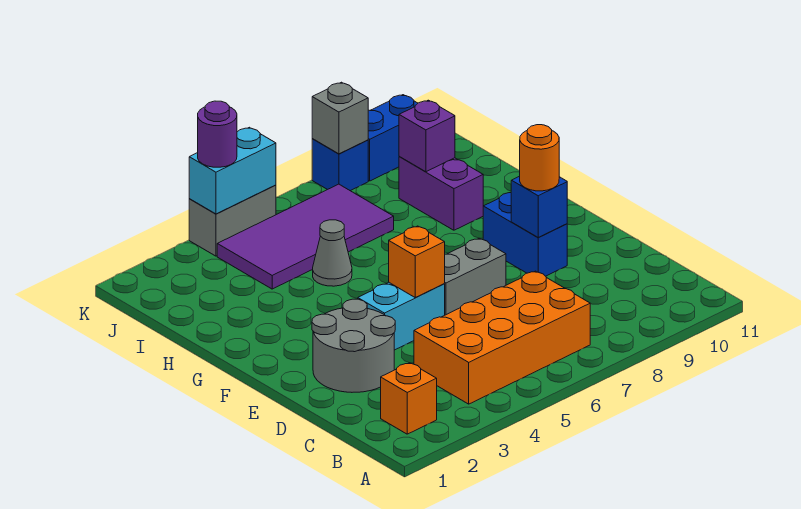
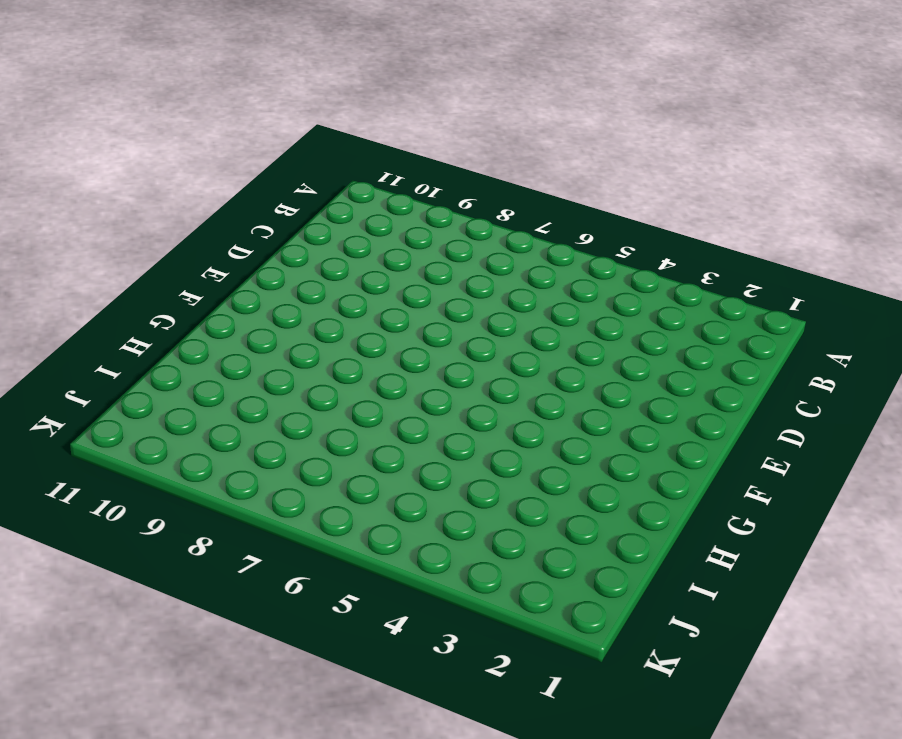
none -> orange 1x1 brick [381,363,437,434]
none -> orange 2x4 brick [414,271,590,404]
none -> grey 2x2 round brick [312,299,395,392]

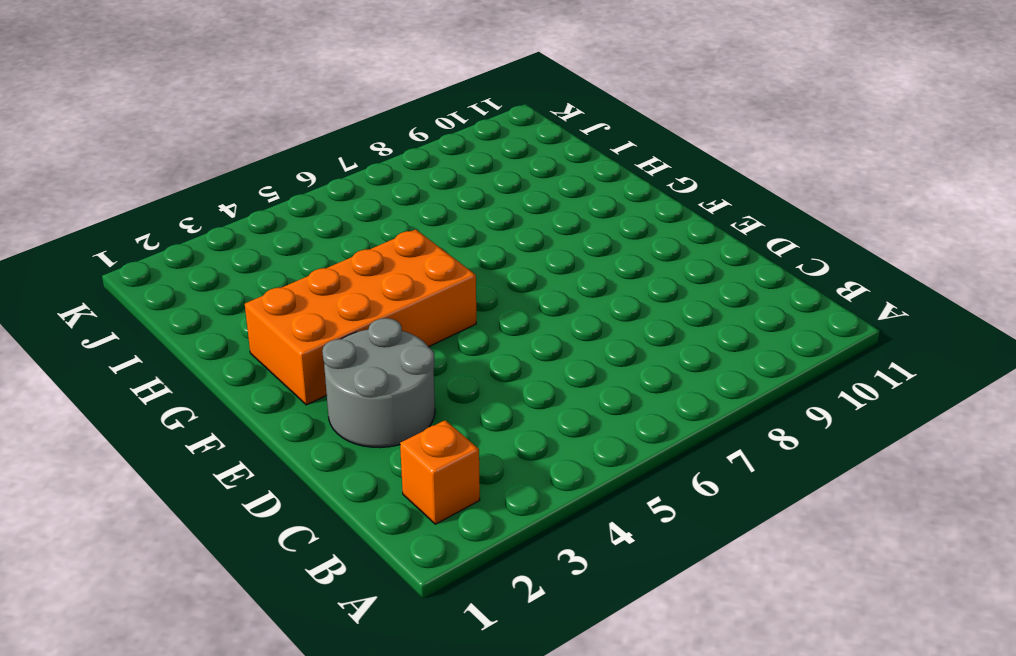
orange 2x4 brick [245,230,476,405] -> orange 2x4 brick moved to [414,271,590,404]
none -> cyan 1x2 brick [358,283,445,350]
none -> grey 1x2 brick [444,238,506,315]
none -> blue 1x2 brick [483,193,567,276]

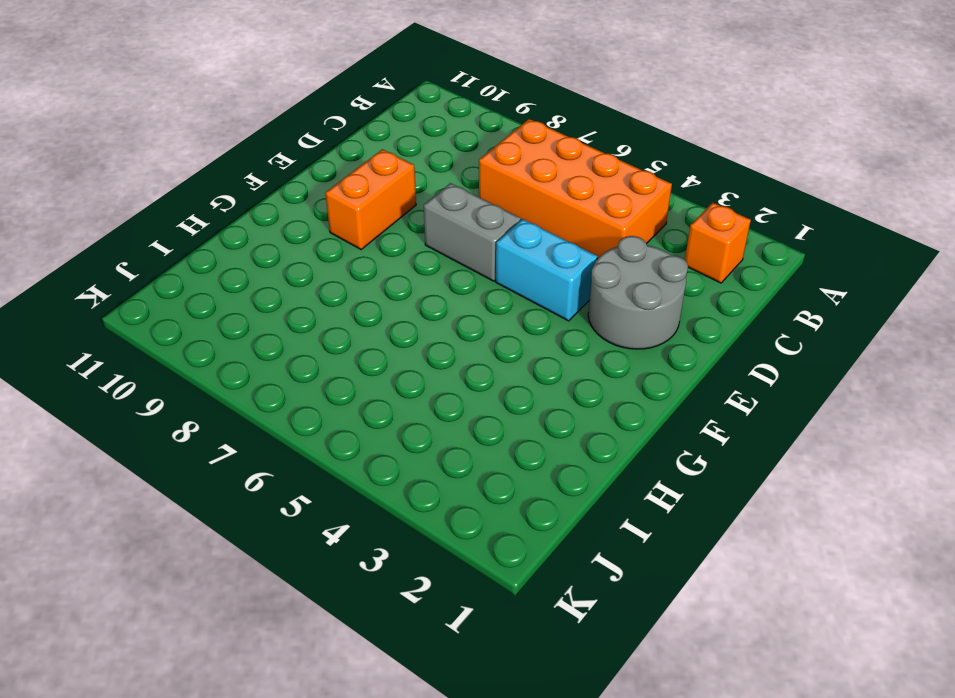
orange 1x2 brick [325,149,416,249] -> blue 1x2 brick [483,193,567,276]
none -> grey 1x1 cone [313,220,352,286]
none -> purple 1x2 brick [399,157,483,230]
none -> purple 2x4 tile [217,184,394,289]

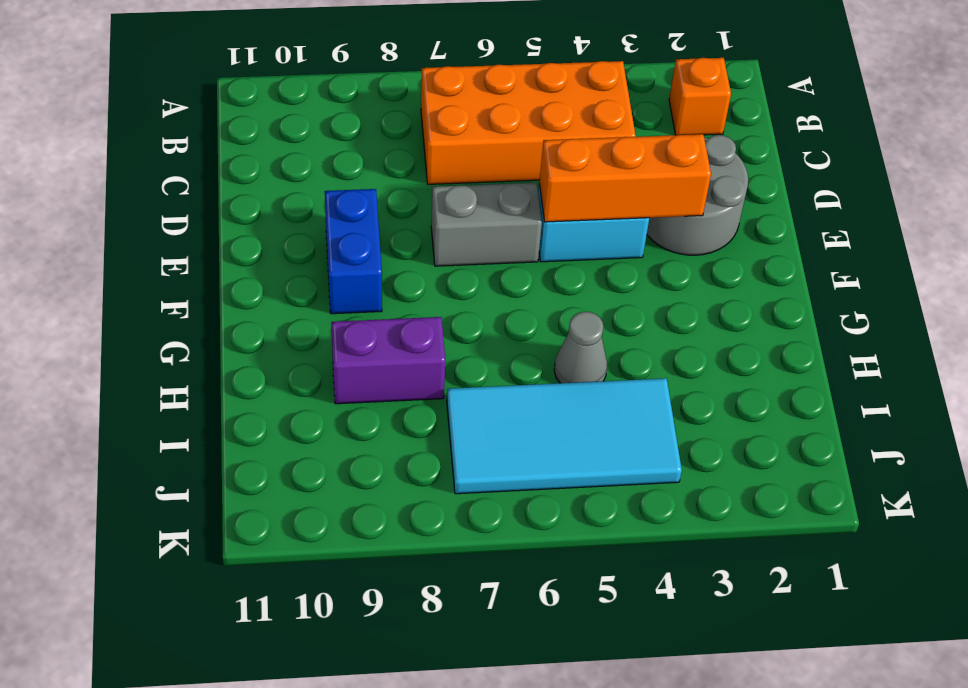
orange 1x3 brick [539,134,711,222] -> orange 1x1 brick [389,226,445,297]
purple 1x2 brick [331,317,445,404] -> purple 1x2 brick turned to [399,157,483,230]
cyan 2x4 tile [447,378,682,494] -> purple 2x4 tile [217,184,394,289]
none -> grey 1x2 brick [189,185,276,256]
none -> blue 1x1 brick [312,139,368,191]
none -> blue 1x2 brick [368,95,418,181]

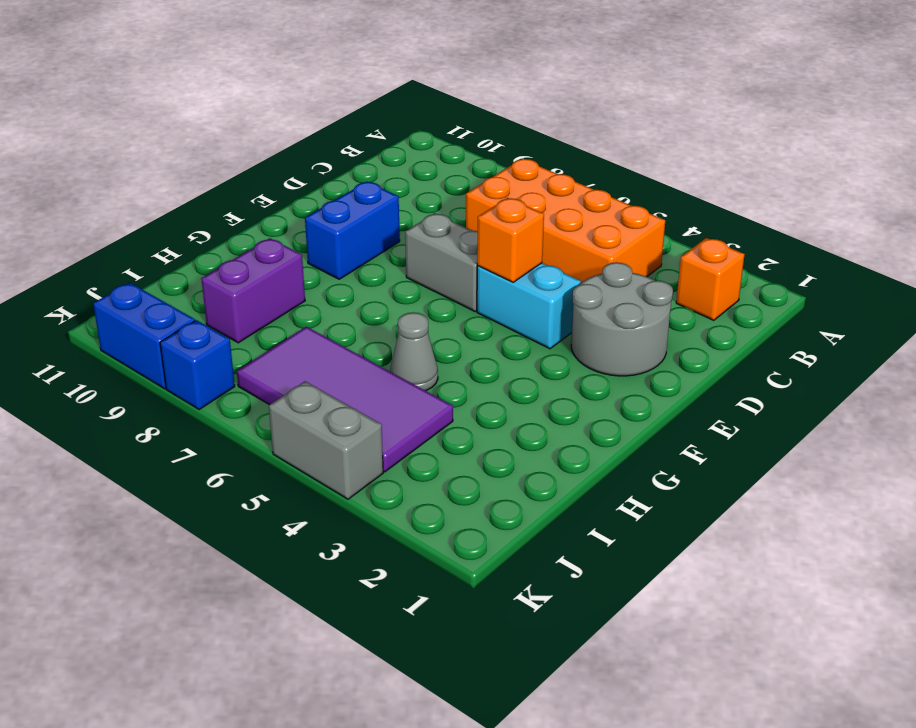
none -> blue 1x1 brick [511,176,567,238]
none -> purple 1x1 brick [399,100,455,172]
none -> cyan 1x2 brick [189,127,276,214]

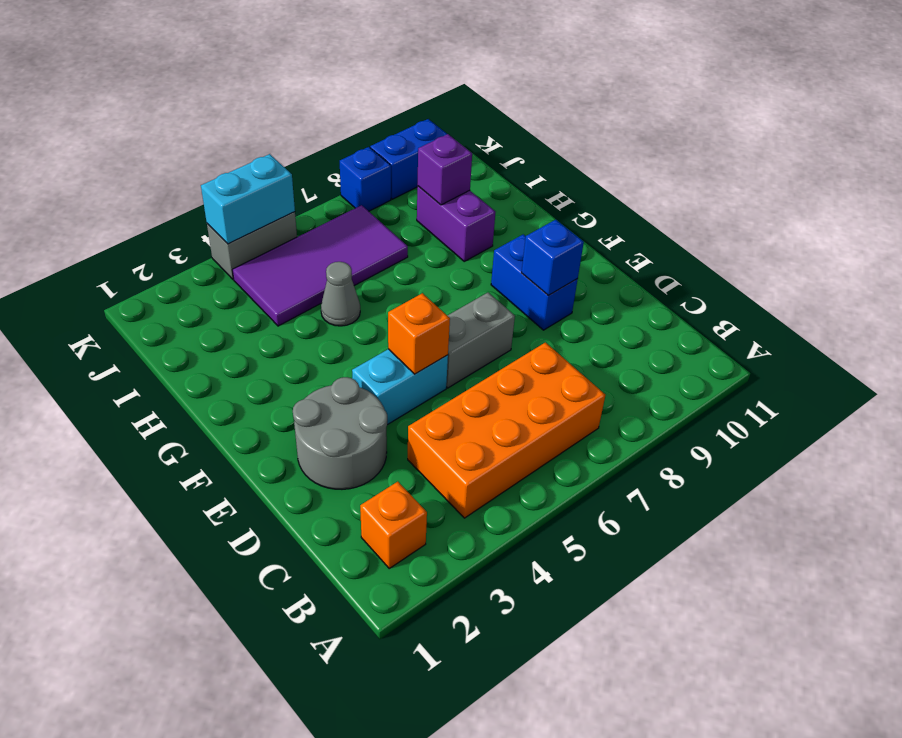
none -> grey 1x1 brick [312,82,368,154]
none -> orange 1x1 round brick [520,125,559,191]
none -> purple 1x1 round brick [198,101,237,167]

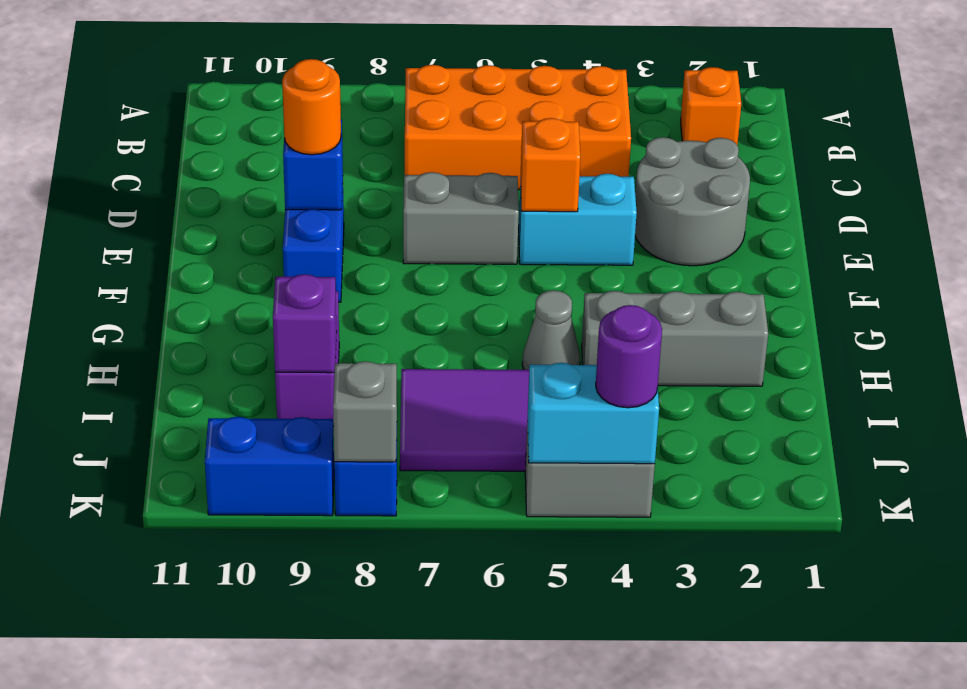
grey 1x3 brick [582,291,768,386] -> none

